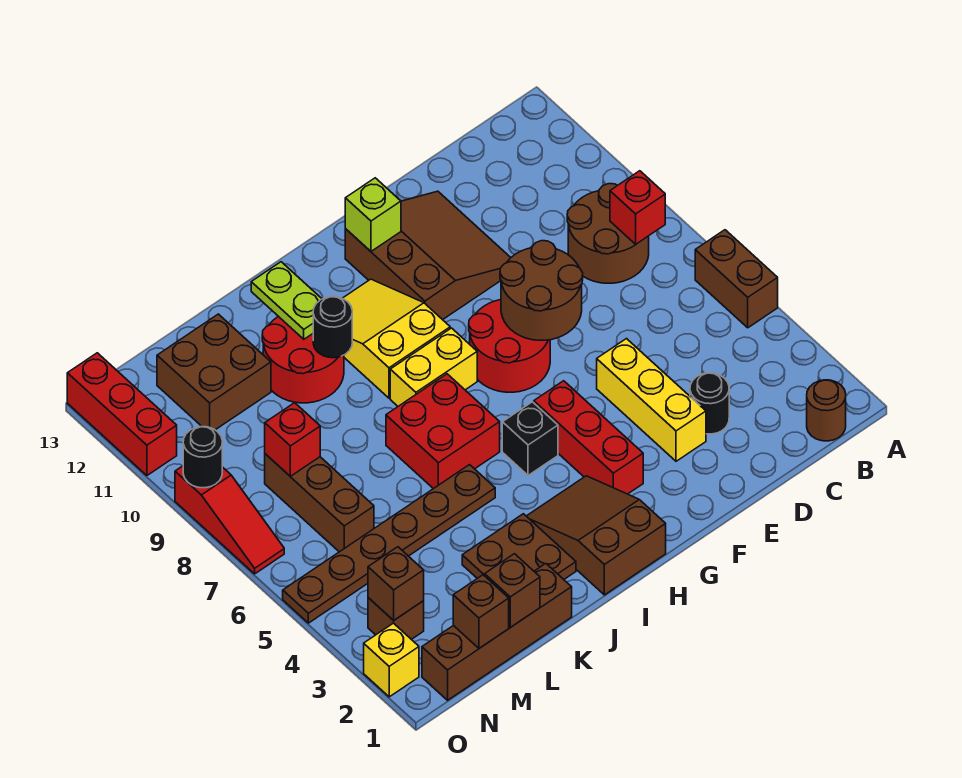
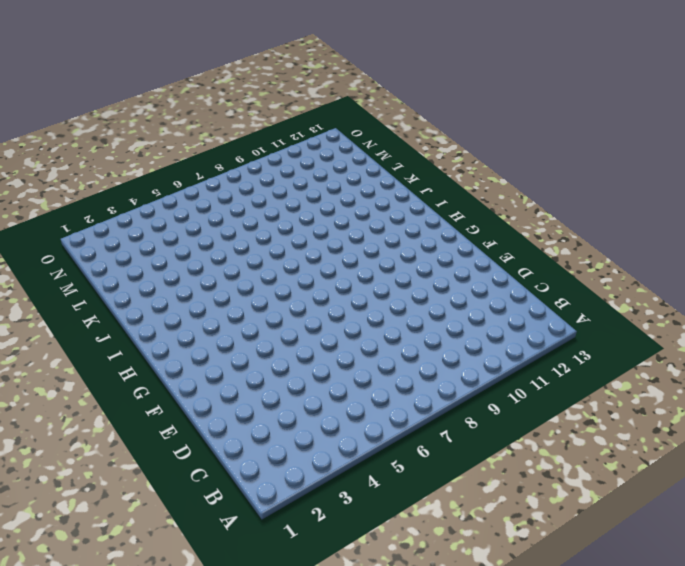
none -> brown 1x2 brick [695,230,778,328]
none -> brown 1x1 round brick [807,380,846,441]
none -> brown 2x2 round brick [567,184,649,283]
none -> black 1x1 round brick [690,373,729,434]

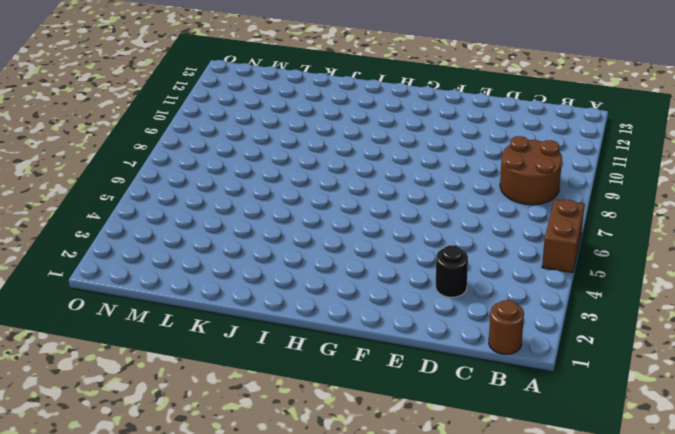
none -> yellow 1x3 brick [597,339,706,461]
none -> brown 3x3 slope [345,191,511,320]
none -> red 2x2 round brick [469,300,550,392]
none -> red 1x3 brick [534,381,643,494]

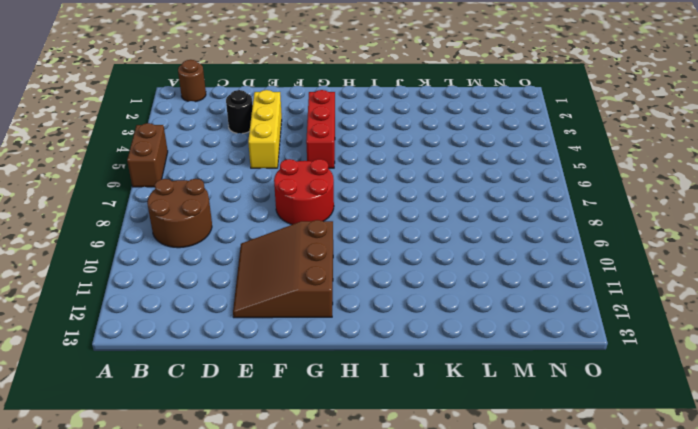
none -> brown 2x3 slope [527,476,666,595]
none -> black 1x1 brick [502,402,558,475]
none -> yellow 1x2 brick [390,328,477,406]
none -> yellow 2x3 slope [342,279,450,398]

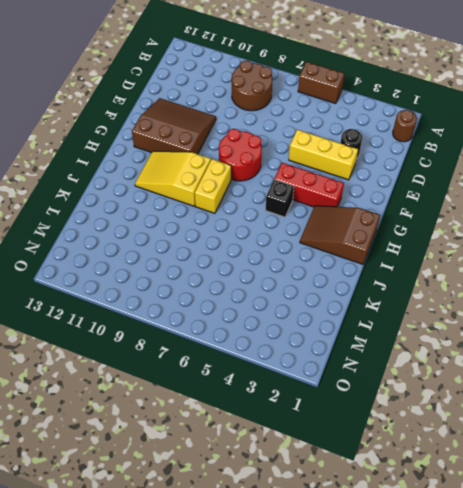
none -> red 2x2 brick [386,374,500,489]
none -> brown 2x2 plate [462,514,576,579]
none -> brown 1x6 plate [283,465,495,623]
none -> red 2x2 round brick [262,316,344,403]

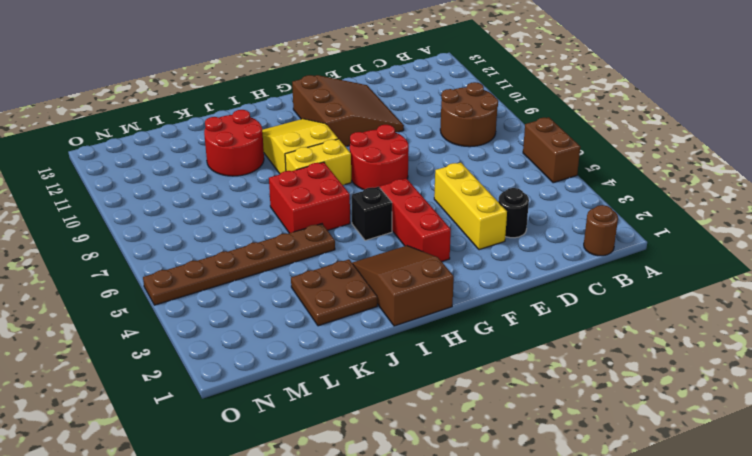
none -> brown 1x4 brick [422,564,572,700]
none -> brown 2x2 brick [157,314,271,430]
none -> brown 1x3 brick [265,454,374,552]
none -> brown 1x1 brick [368,598,424,639]

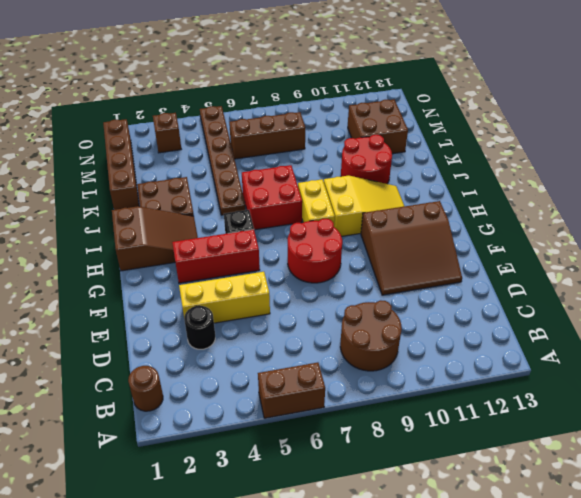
none -> yellow 1x1 brick [364,623,419,697]
none -> red 1x3 slope [175,466,284,574]
none -> red 1x3 brick [67,353,177,475]
none -> red 1x1 brick [610,171,665,244]

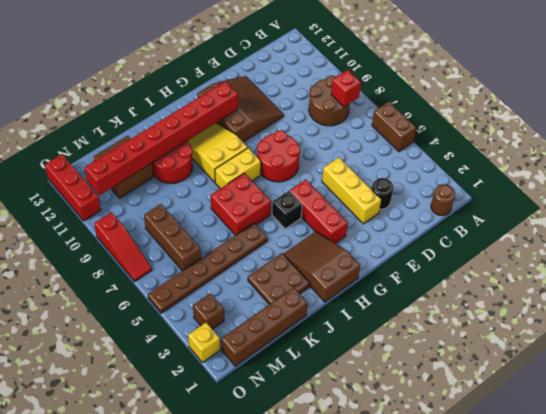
red 1x8 brick [85,81,238,196] -> lime 1x2 plate [251,262,322,339]
none -> brown 2x2 round brick [500,241,583,340]
none -> lime 1x1 brick [345,178,401,251]
none -> black 1x1 round brick [313,297,352,358]
none -> brown 1x1 brick [485,554,540,627]

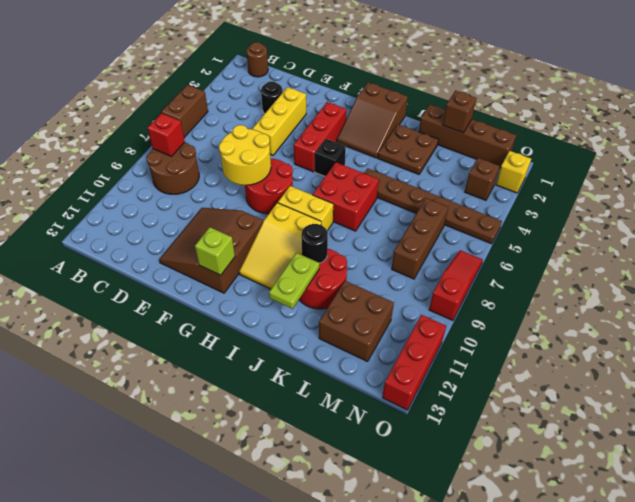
yellow 2x2 round brick [219,125,271,185] -> brown 2x2 round brick [500,241,583,340]
none -> brown 1x1 brick [453,575,509,648]
none -> red 1x1 brick [265,403,320,476]
none -> brown 1x1 brick [368,547,424,620]
none -> black 1x1 round brick [183,427,222,488]

